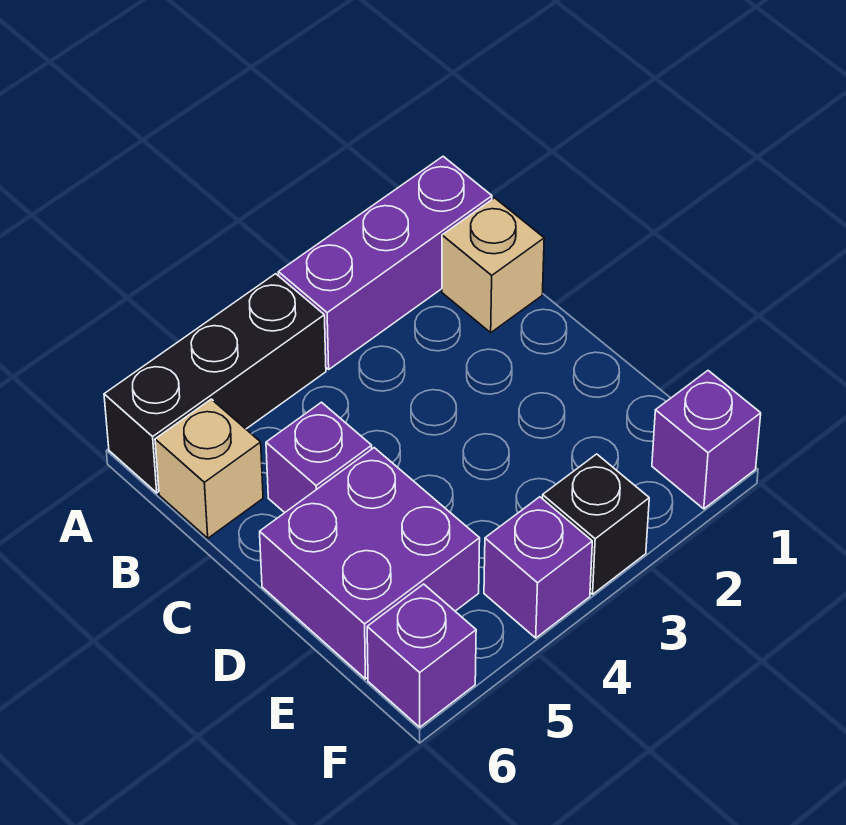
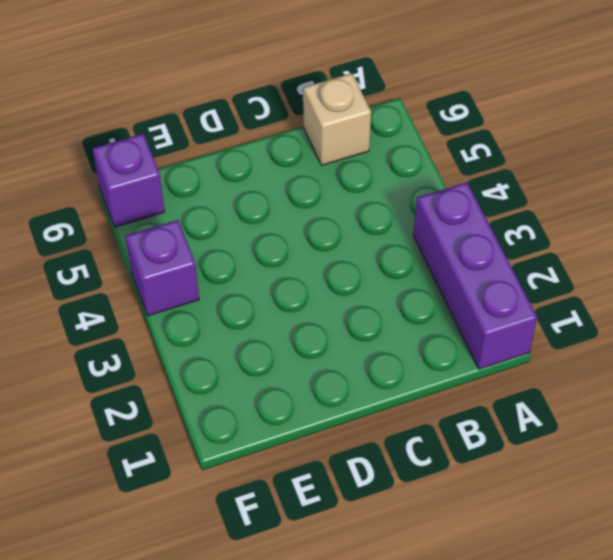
none -> black 1x3 brick [104,274,326,493]
none -> tan 1x1 brick [442,198,544,333]

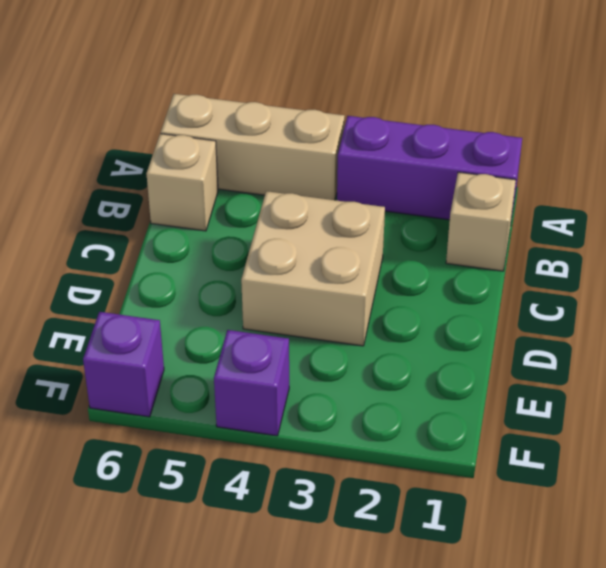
tan 1x3 brick [161,94,345,200] -> black 1x3 brick [104,274,326,493]
tan 2x2 brick [241,191,385,346] -> none
none -> purple 1x1 brick [266,402,372,513]
none -> purple 2x2 brick [260,448,480,679]

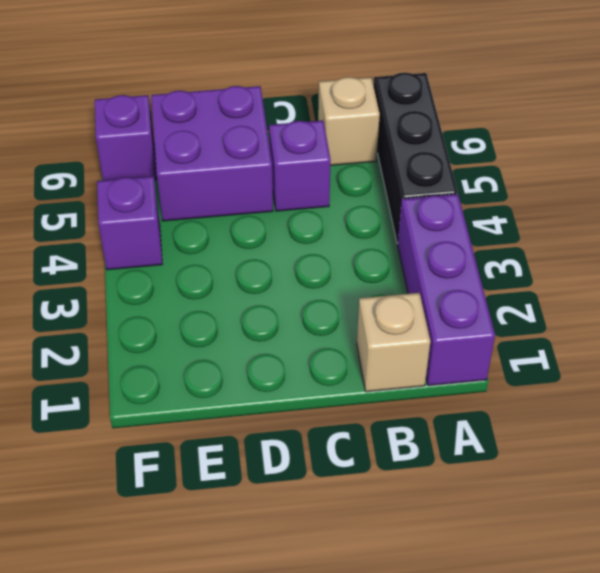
none -> purple 1x1 brick [652,371,761,509]
none -> black 1x1 brick [542,454,649,594]

